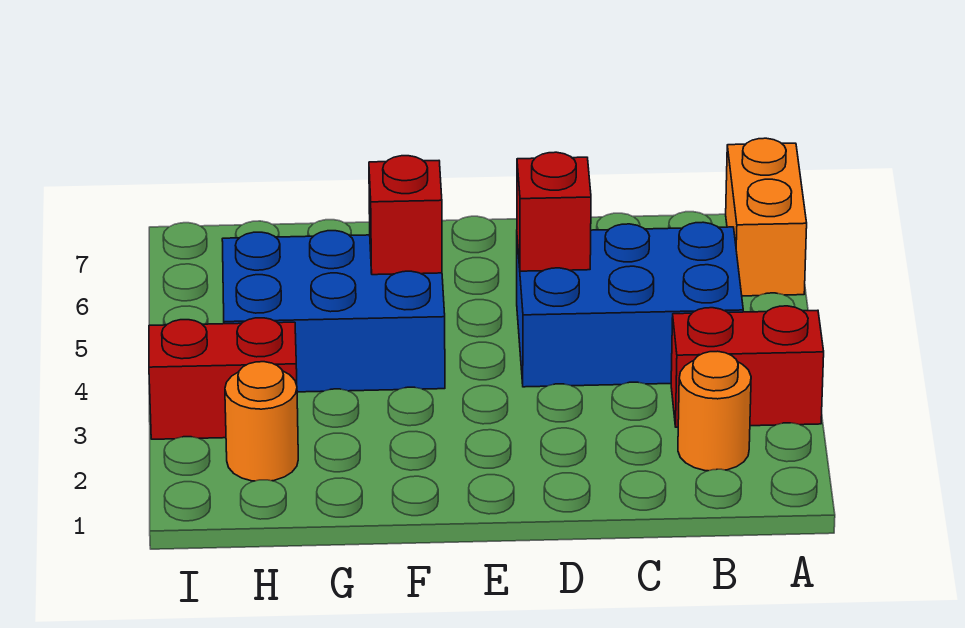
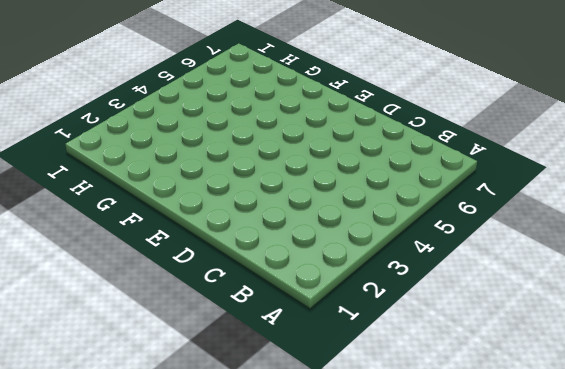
none -> red 1x2 brick [671,306,824,427]
none -> orange 1x2 brick [726,138,807,296]

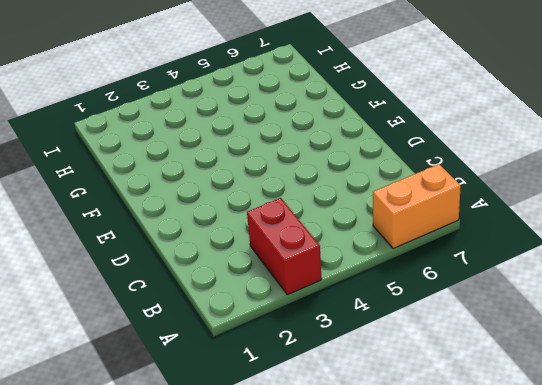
none -> orange 1x1 round brick [678,351,751,471]
none -> blue 2x3 brick [517,222,743,387]

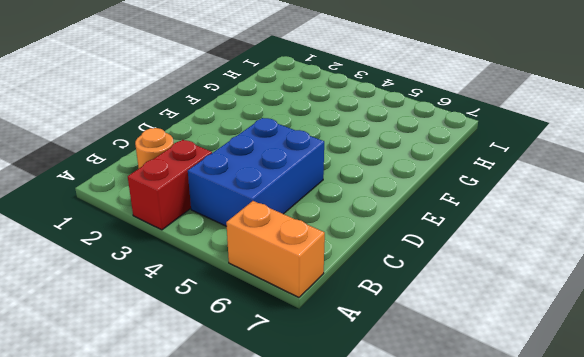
none -> blue 2x3 brick [222,231,445,392]
none -> orange 1x1 round brick [225,362,298,481]

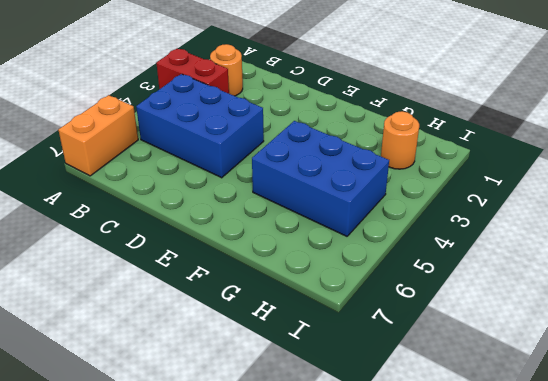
none -> red 1x2 brick [149,318,297,439]
none -> red 1x1 brick [517,152,591,271]

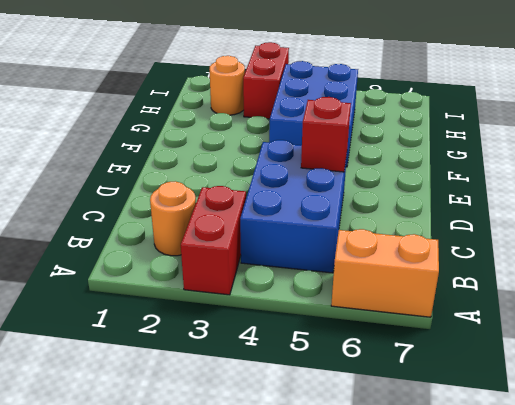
none -> red 1x1 brick [369,156,442,275]

